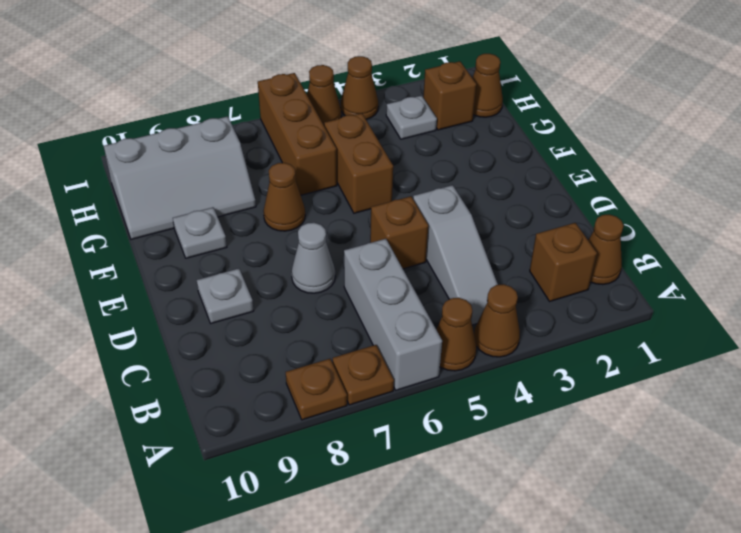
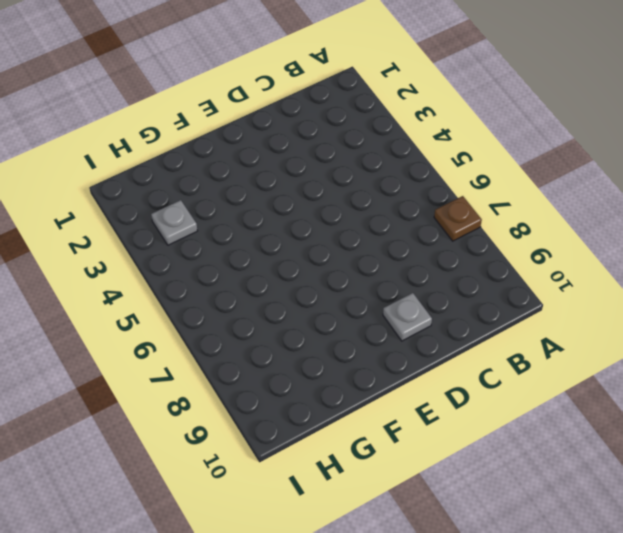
none -> brown 1x1 cone [474,284,520,357]
none -> brown 1x1 cone [436,298,476,371]
none -> grey 1x3 brick [344,239,442,390]

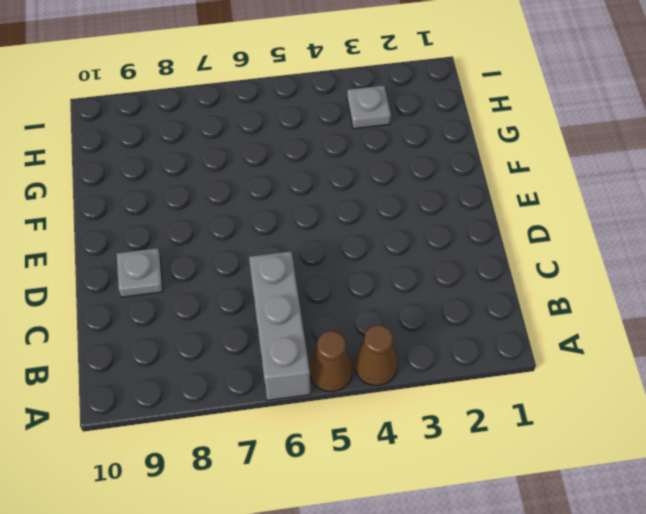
none -> brown 1x1 plate [333,345,394,405]
none -> brown 1x1 plate [286,359,347,420]
none -> brown 1x1 cone [588,214,623,285]

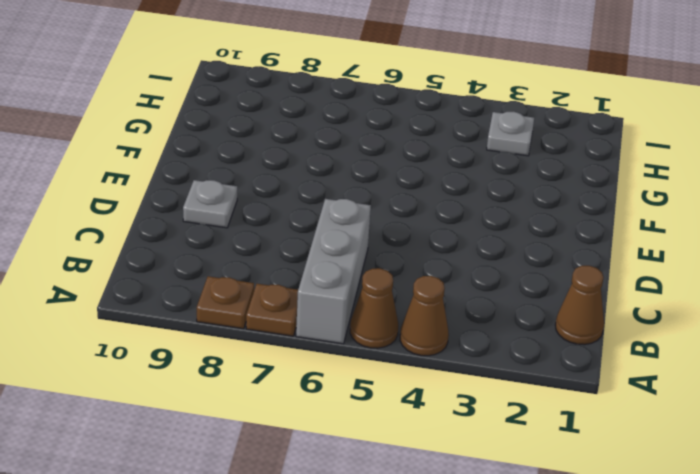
none -> brown 1x1 brick [530,223,597,301]
none -> grey 1x3 slope [413,185,498,325]
none -> brown 1x1 brick [370,196,428,269]

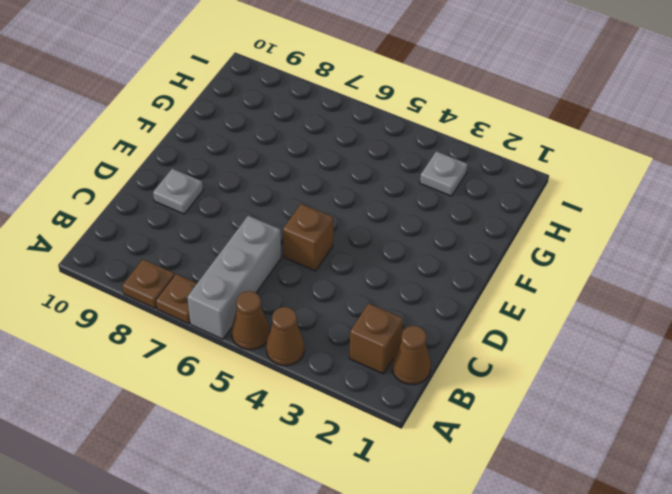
none -> grey 1x3 slope [413,185,498,325]
none -> grey 1x1 cone [292,223,335,293]
none -> brown 1x2 brick [324,113,393,213]

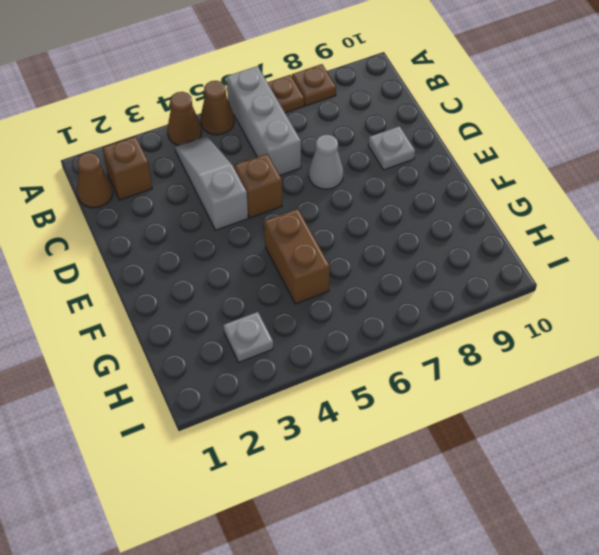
none -> brown 1x1 cone [264,163,305,231]
none -> grey 1x1 plate [173,207,227,258]
none -> brown 1x3 brick [258,73,337,195]

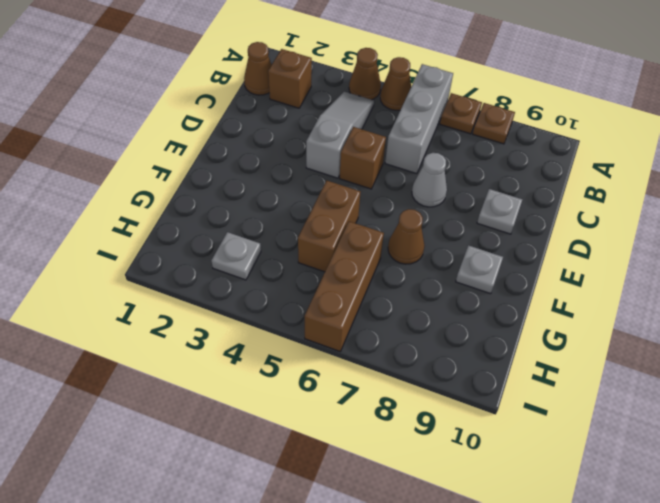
none -> grey 2x3 slope [104,116,256,239]
none -> brown 1x1 cone [473,54,503,117]
none -> brown 1x1 brick [423,61,476,130]

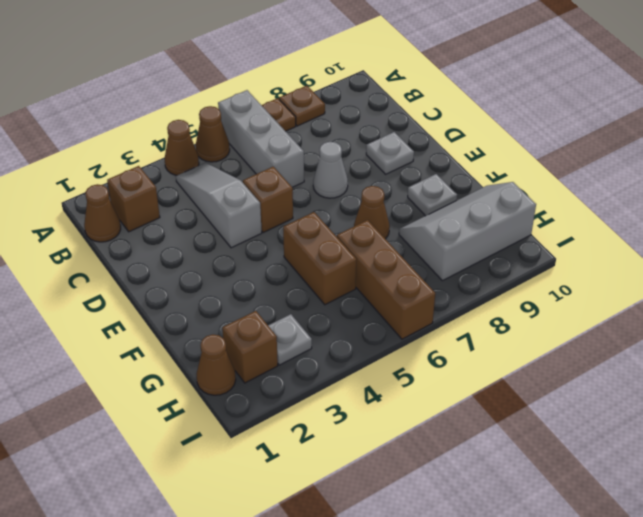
none -> brown 1x1 cone [341,56,378,119]
none -> brown 1x1 cone [307,65,341,125]

